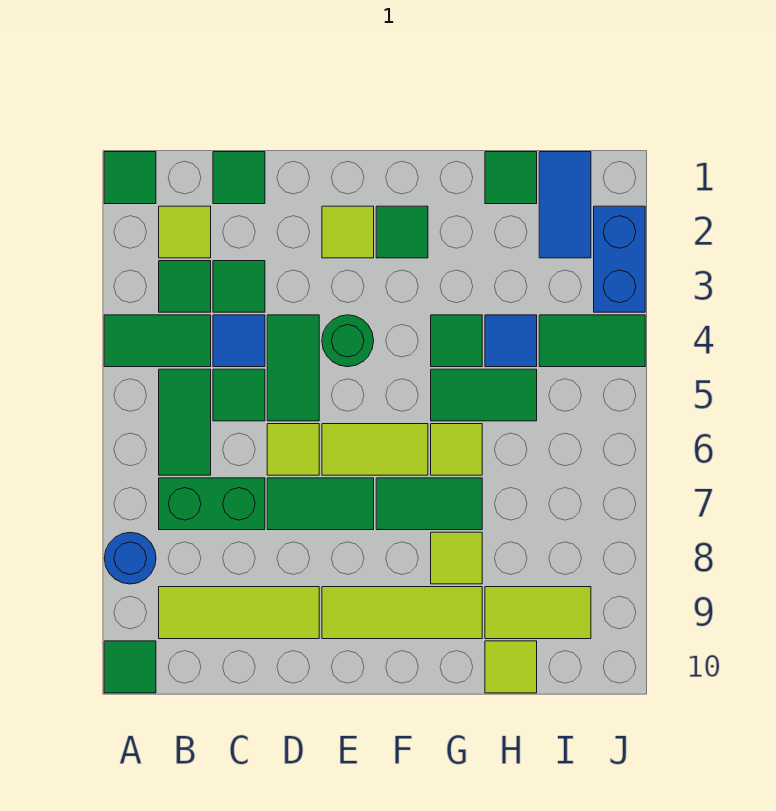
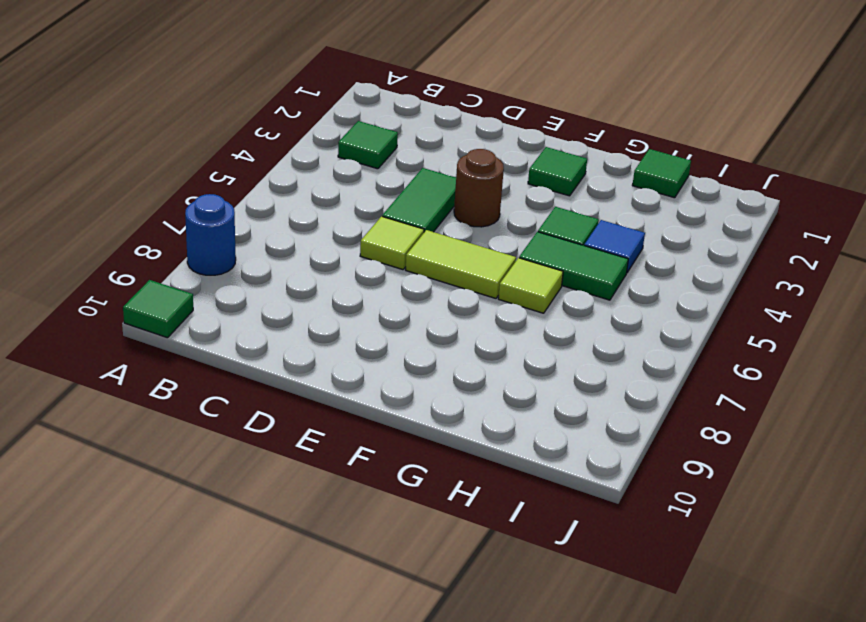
brown 1x1 round brick [454,149,504,227] -> green 1x1 round brick [322,315,374,367]
none -> green 1x1 tile [104,152,156,204]
none -> green 1x2 tile [104,315,211,367]
none -> lime 1x1 tile [159,206,211,258]
none -> green 1x2 tile [159,369,211,475]

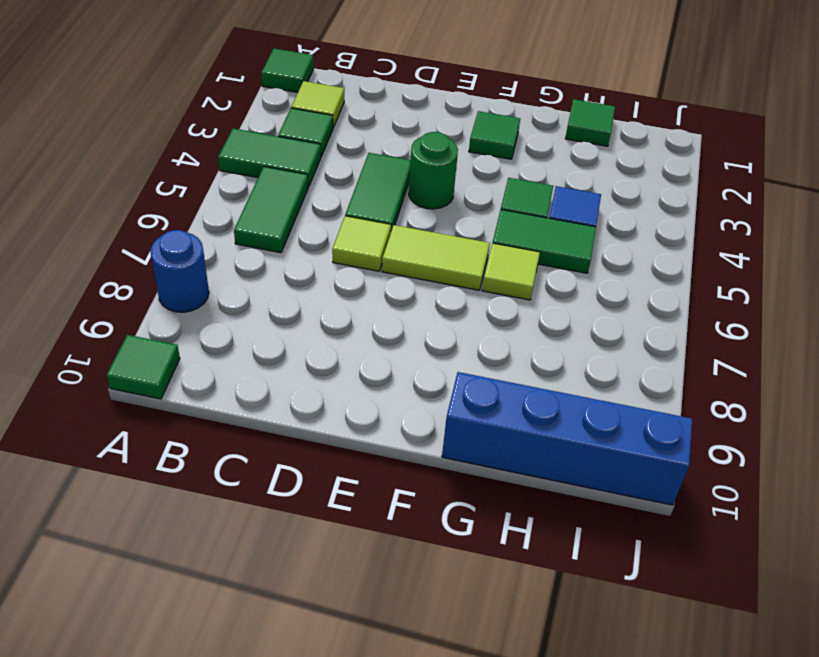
blue 1x4 brick [442,372,692,505] -> lime 1x1 tile [485,641,537,693]
none -> green 1x2 brick [159,478,265,530]
none -> lime 1x3 tile [159,587,319,639]
none -> green 1x1 tile [213,152,265,204]
none -> green 1x1 tile [213,261,265,312]

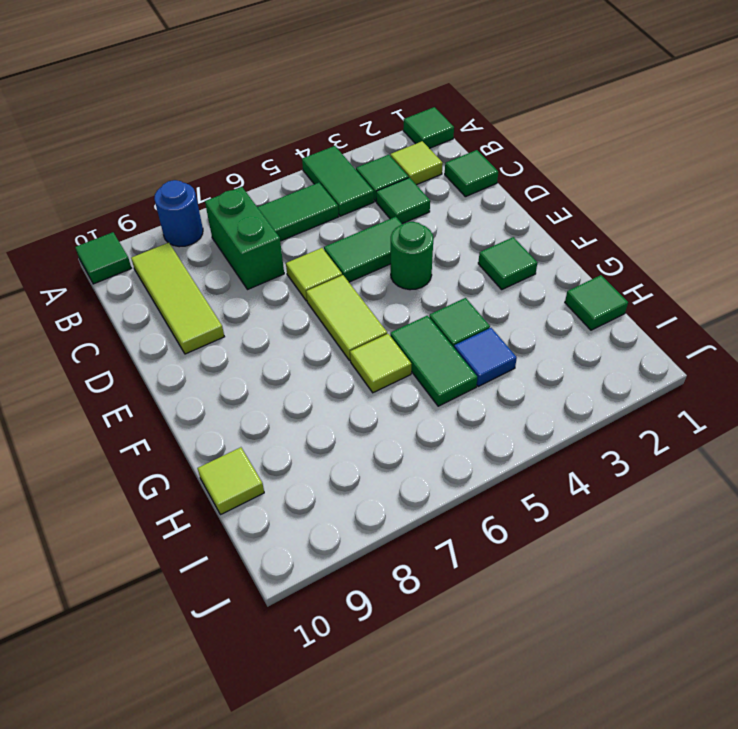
none -> blue 1x1 tile [213,315,265,367]
none -> green 1x1 tile [213,369,265,421]
none -> green 1x2 tile [267,478,374,530]
none -> lime 1x1 tile [322,206,374,258]

